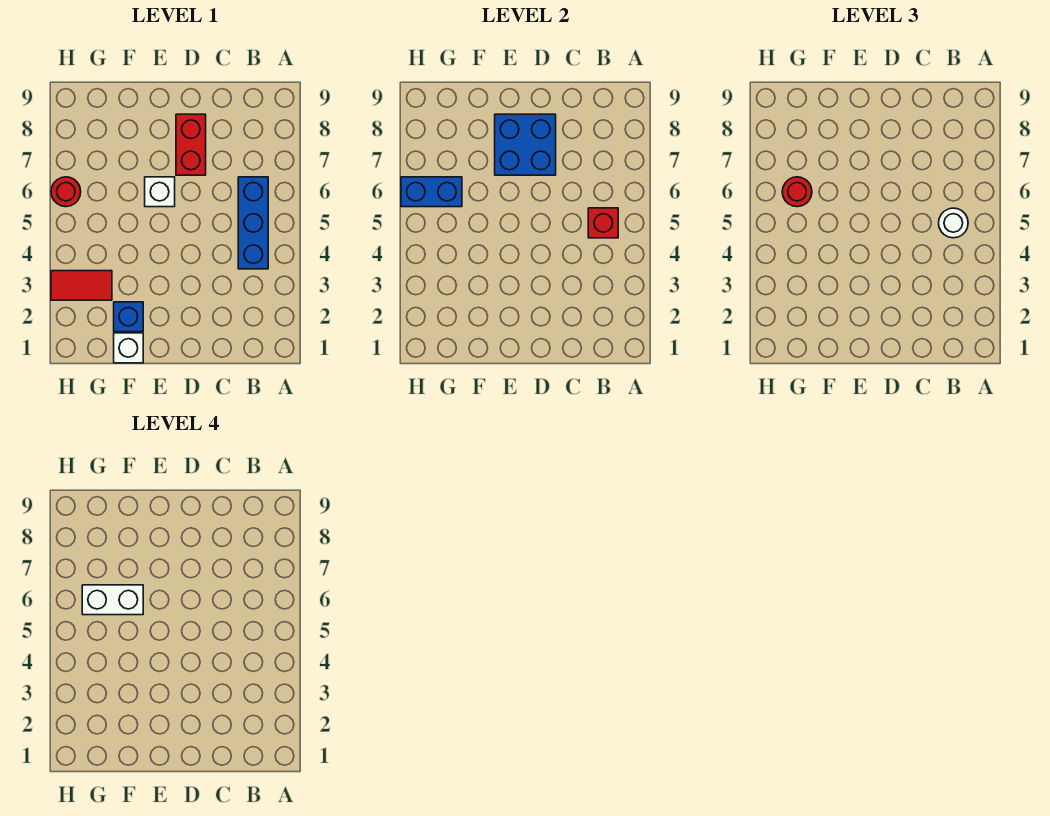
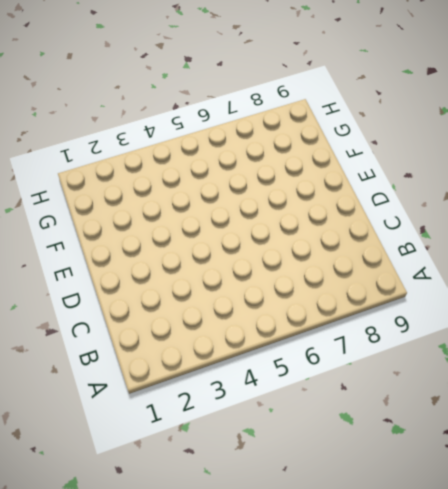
none -> blue 1x3 brick [238,177,268,269]
none -> red 1x2 brick [176,114,206,175]
none -> white 1x1 brick [145,177,175,207]

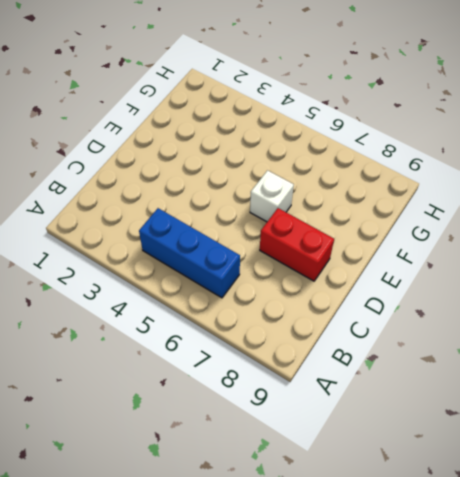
none -> white 1x1 brick [114,333,143,363]
none -> blue 1x1 brick [114,302,143,332]
none -> red 1x2 tile [51,271,112,300]

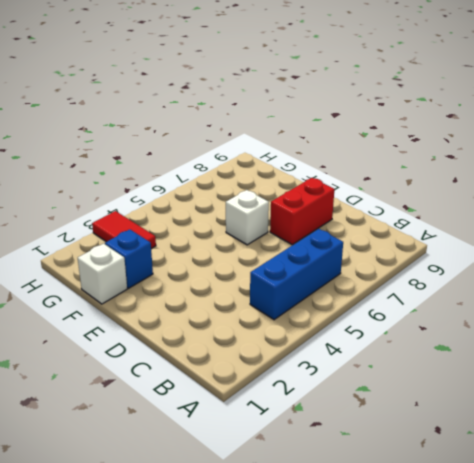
none -> red 1x1 round brick [51,177,81,207]
none -> red 1x1 brick [588,208,618,238]
none -> blue 2x2 brick [495,114,556,175]

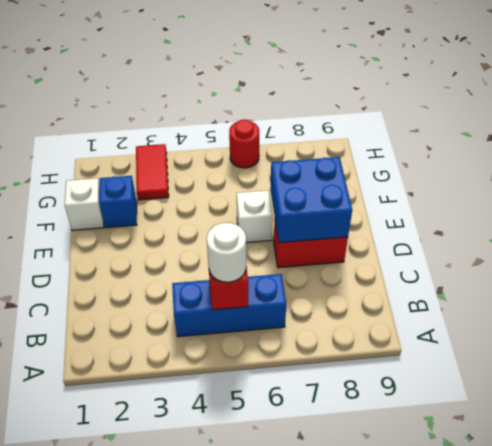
none -> blue 1x2 brick [401,177,462,207]
none -> red 1x1 round brick [782,177,812,207]
none -> white 1x2 brick [82,585,143,615]

